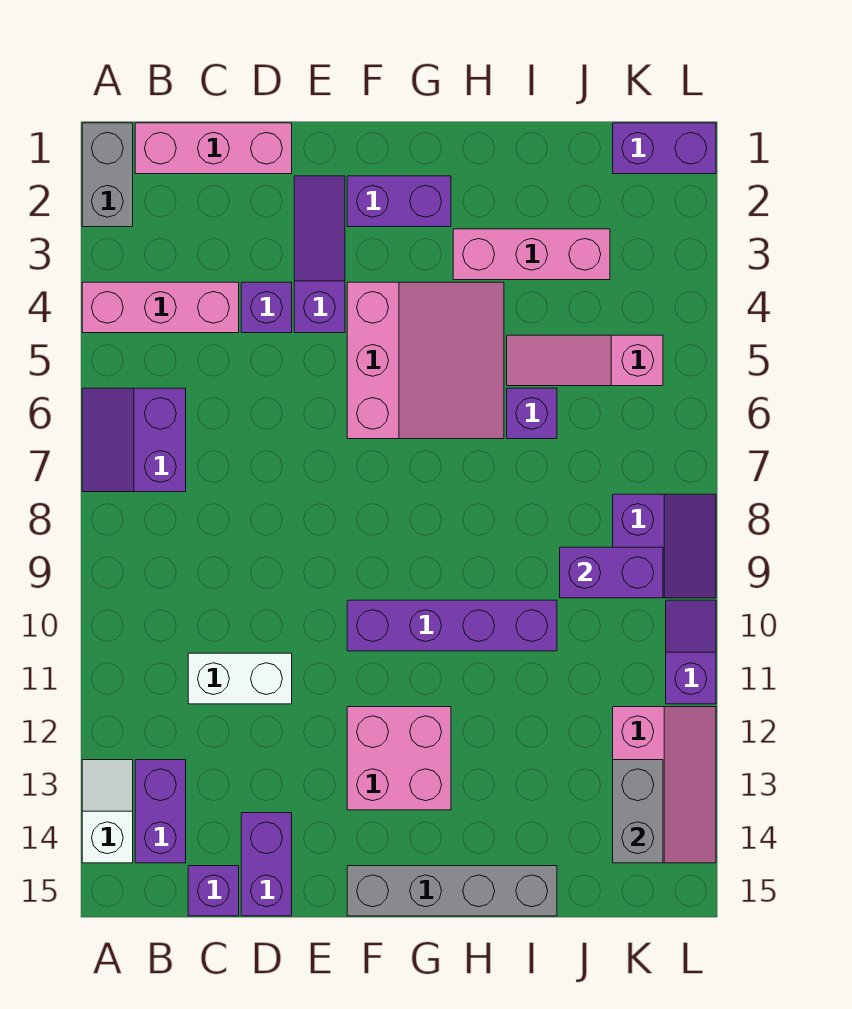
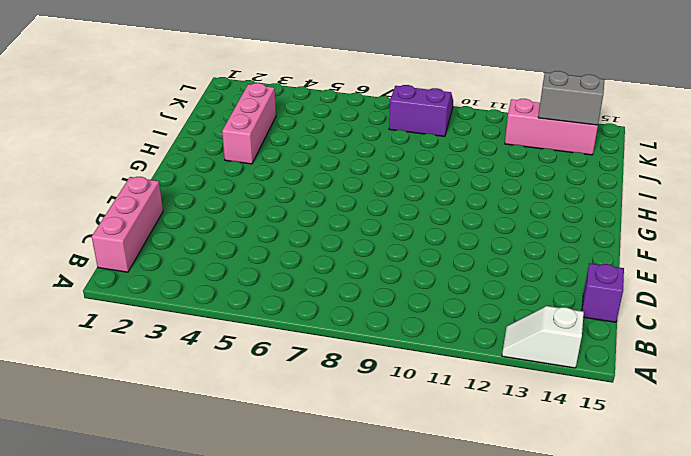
none -> grey 1x2 brick [82,123,133,227]
none -> pink 1x3 brick [82,282,239,333]
none -> purple 2x2 slope [82,388,186,492]

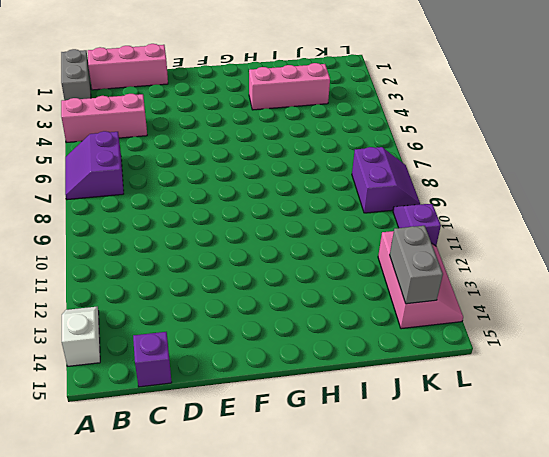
none -> purple 1x2 brick [135,760,186,863]
none -> white 1x2 brick [188,653,292,704]
none -> purple 1x1 brick [241,282,292,333]

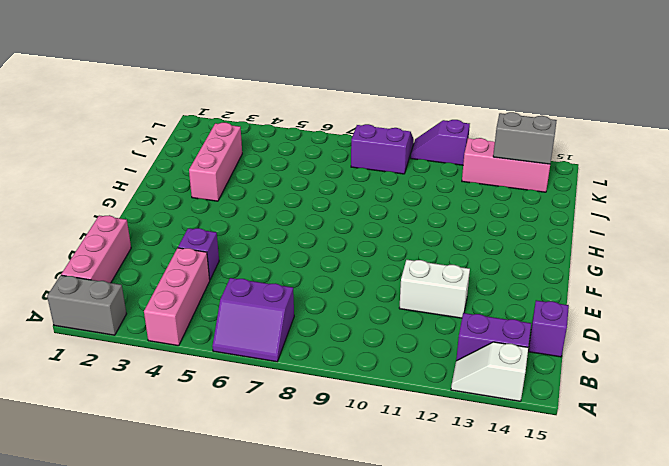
white 1x2 brick [399,260,470,318] -> white 1x2 brick turned to [188,653,292,704]
none -> purple 1x2 brick [241,813,292,916]
none -> purple 1x3 slope [294,176,345,333]
none -> purple 1x2 brick [347,176,451,227]

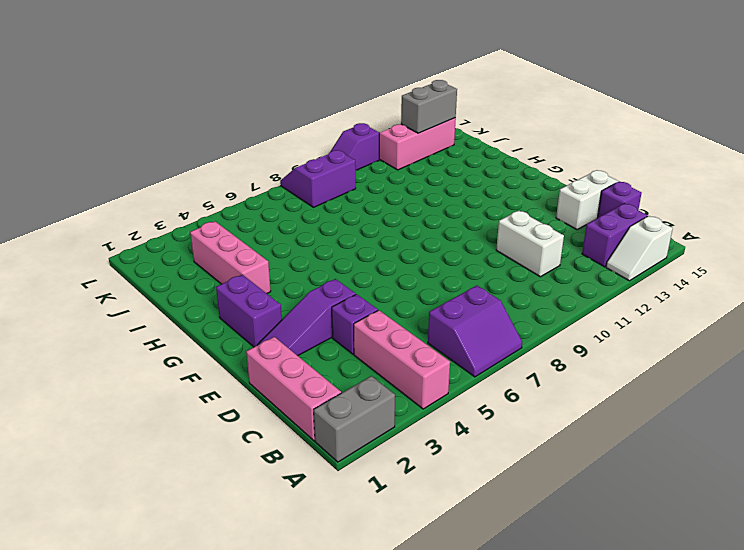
white 1x2 brick [556,170,618,230] -> purple 1x2 brick [241,813,292,916]
none -> pink 3x3 slope [347,282,504,439]
none -> purple 1x4 brick [347,600,557,651]
none -> pink 2x2 brick [347,707,451,810]

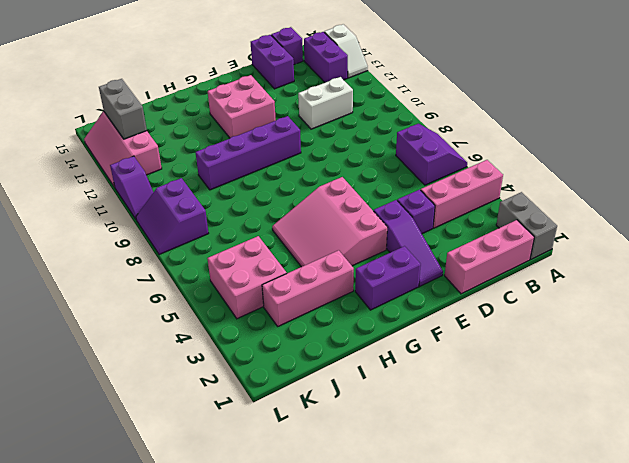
pink 2x2 brick [207,236,287,319] -> pink 1x3 slope [507,335,663,386]
none -> grey 1x4 brick [347,866,557,916]
none -> purple 1x1 brick [507,388,557,439]
none -> purple 1x2 brick [613,123,716,174]

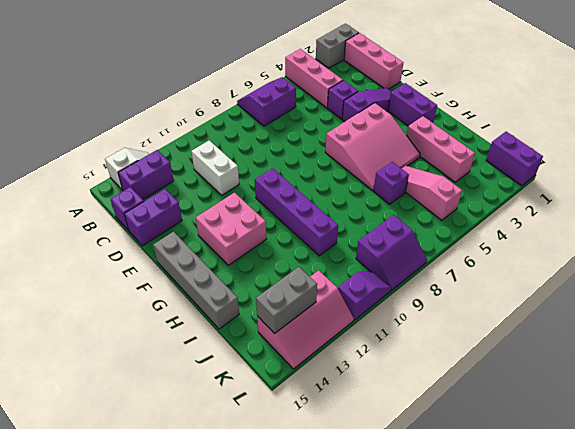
none -> purple 1x2 brick [560,547,663,598]

